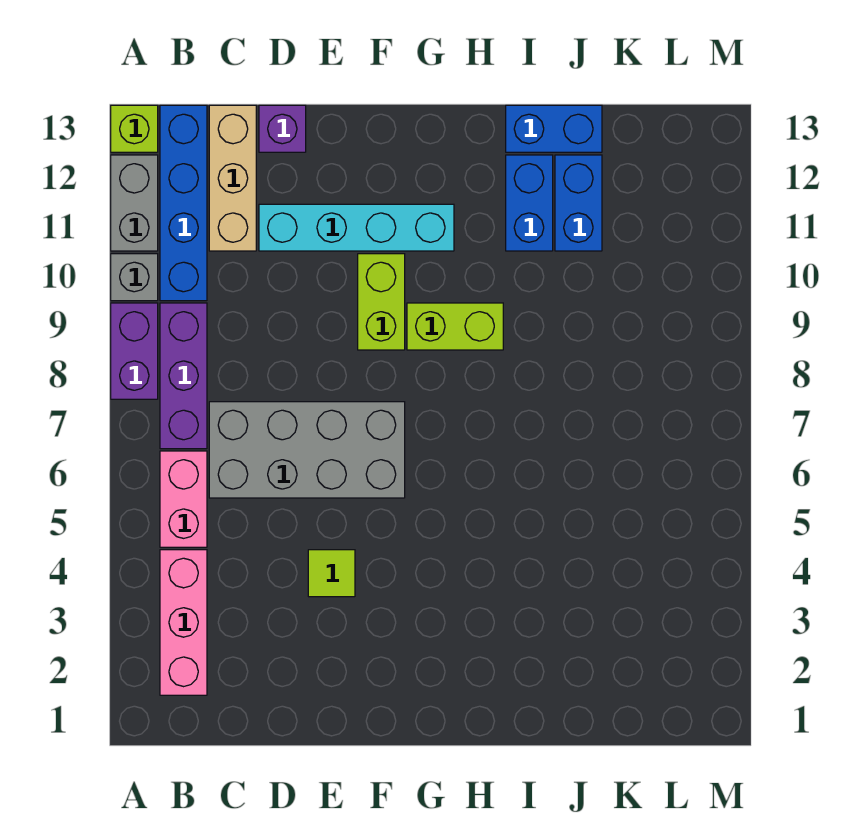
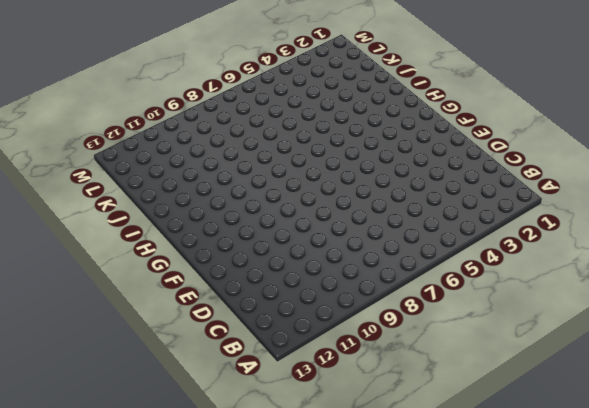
none -> purple 1x2 brick [111,303,158,399]
none -> grey 1x1 brick [111,254,158,301]
none -> grey 1x2 brick [111,155,158,251]

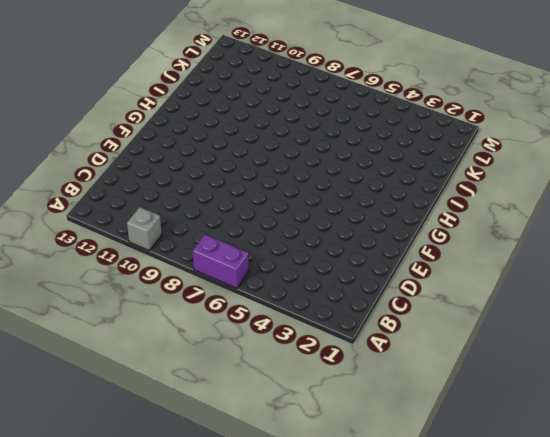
purple 1x2 brick [193,235,249,288] -> purple 1x2 brick moved to [111,303,158,399]
none -> grey 1x2 brick [111,155,158,251]
none -> lime 1x1 brick [111,105,158,152]
none -> pink 1x3 brick [160,550,207,695]

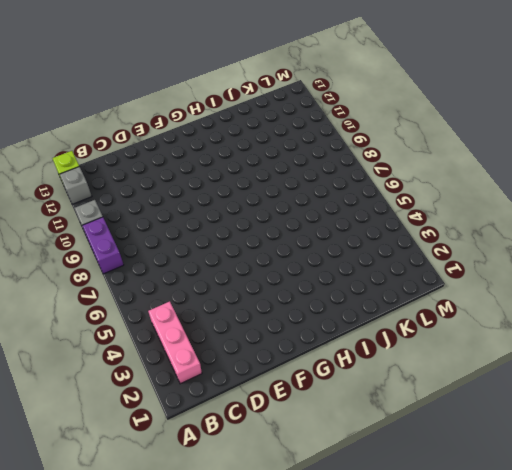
grey 1x1 brick [60,167,92,204] -> grey 1x2 brick [111,155,158,251]
none -> pink 1x2 brick [160,451,207,547]
none -> purple 1x3 brick [160,303,207,449]
none -> blue 1x4 brick [160,105,207,301]

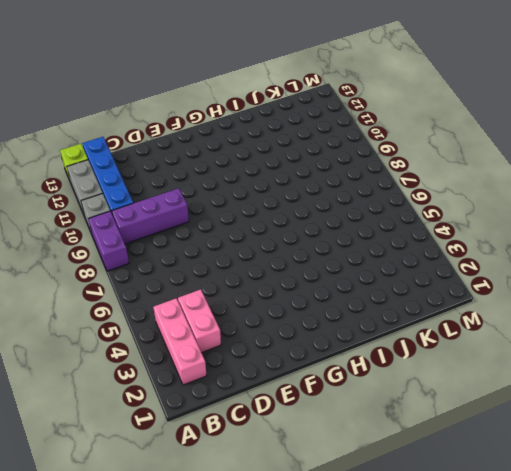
purple 1x3 brick [112,188,189,244] -> purple 1x3 brick turned to [160,303,207,449]
pink 1x2 brick [178,289,221,353] -> pink 1x2 brick moved to [160,451,207,547]
none -> grey 2x4 brick [209,402,405,498]
none -> tan 1x3 brick [209,105,256,251]
none -> cyan 1x4 brick [259,204,454,251]

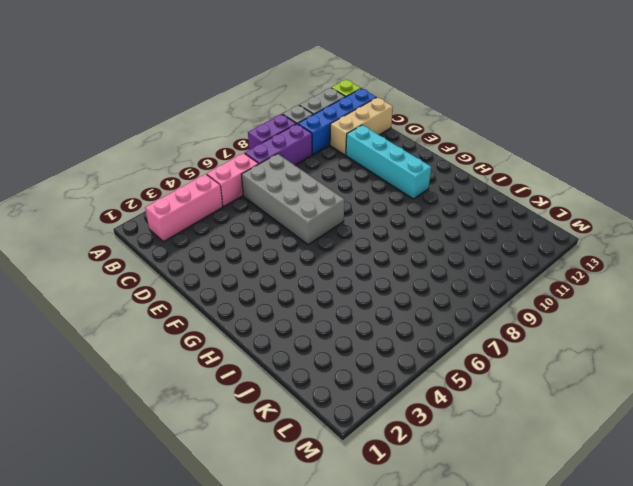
none -> purple 1x1 brick [259,105,306,152]
none -> lime 1x1 tile [308,550,355,597]
none -> lime 1x2 brick [358,254,405,350]

